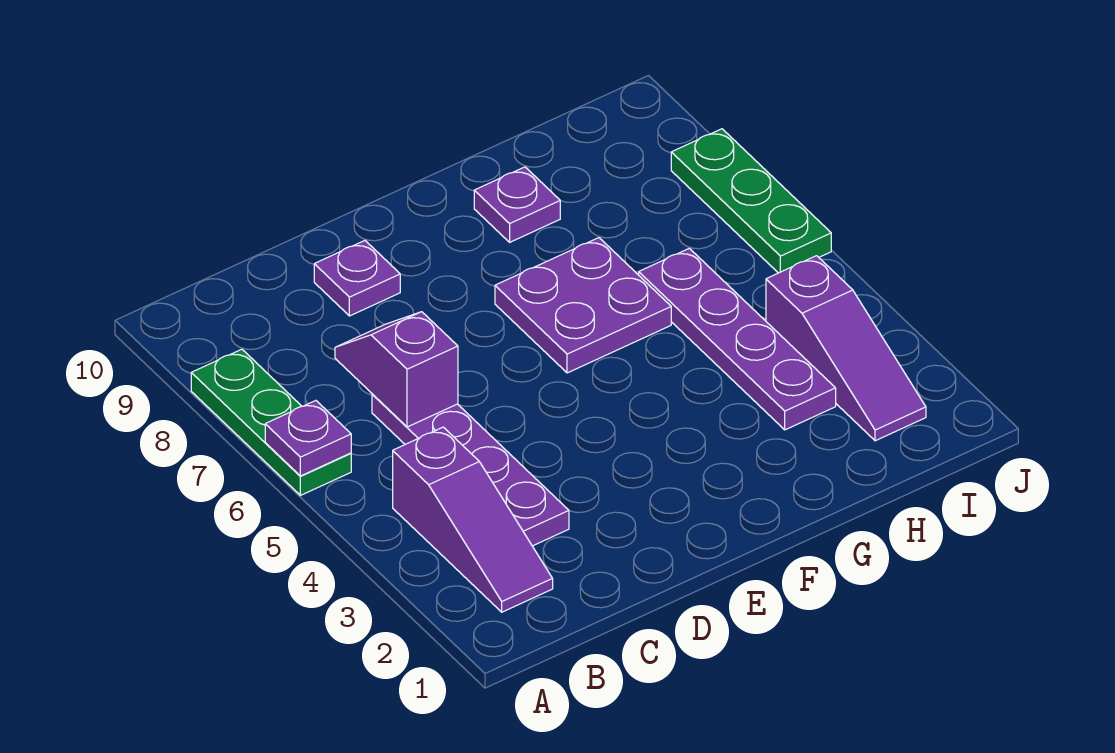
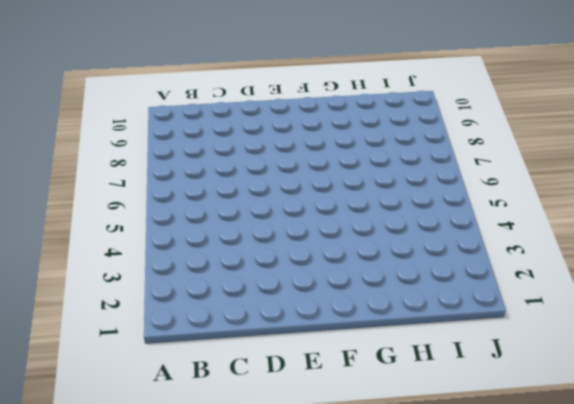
none -> green 1x3 plate [191,349,351,495]
none -> purple 1x3 slope [393,427,553,612]

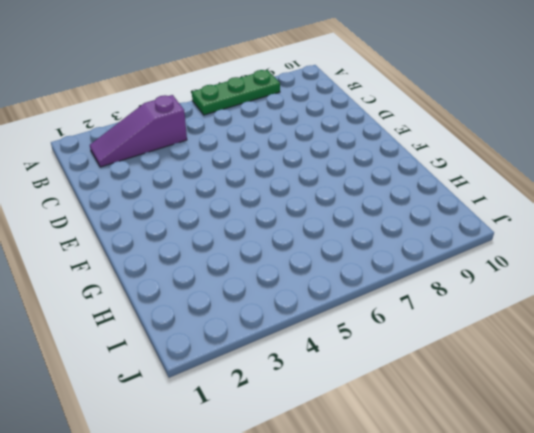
none -> purple 1x4 plate [372,394,569,546]
none -> purple 1x1 plate [314,241,400,316]

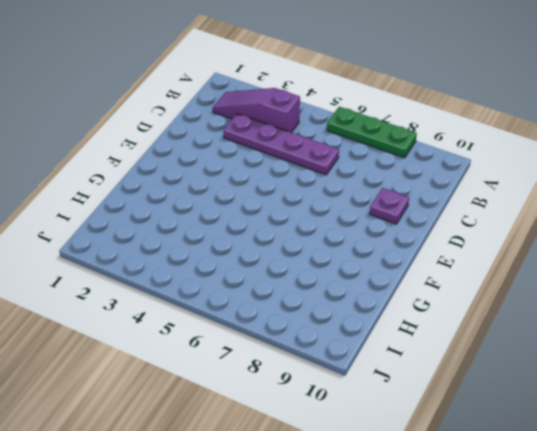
none -> purple 2x2 plate [495,238,671,373]
none -> purple 1x1 plate [474,167,560,242]

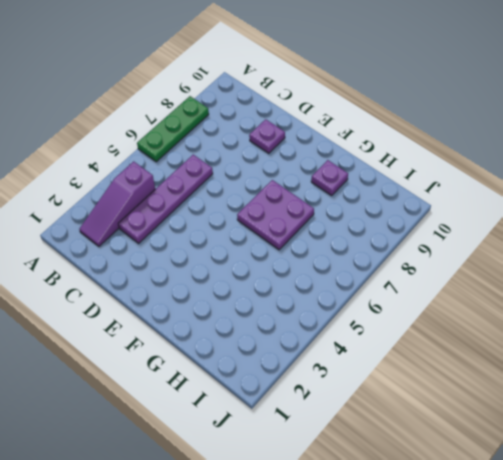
none -> purple 1x4 plate [639,248,836,430]
none -> purple 1x3 slope [766,256,926,441]

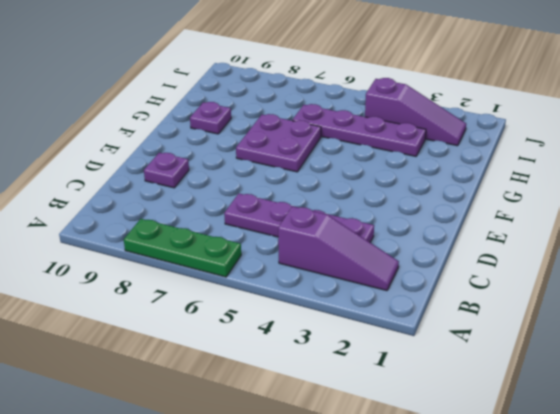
none -> green 1x3 plate [671,129,831,273]
none -> purple 1x1 plate [265,401,351,476]

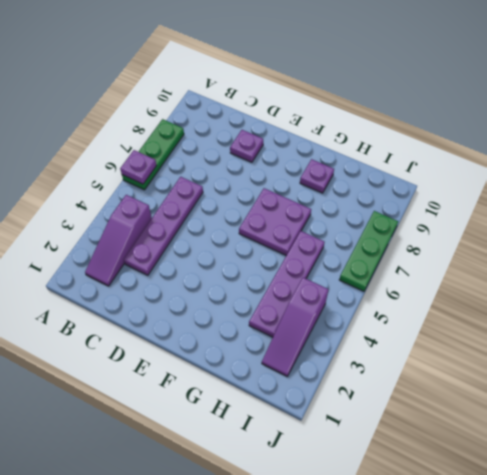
none -> purple 1x2 slope [335,312,458,427]

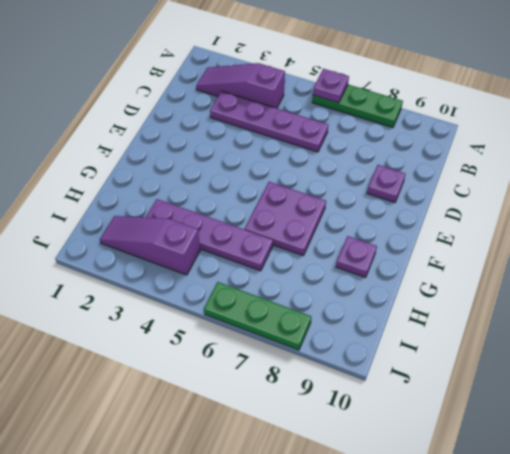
none -> purple 1x2 slope [335,312,458,427]

